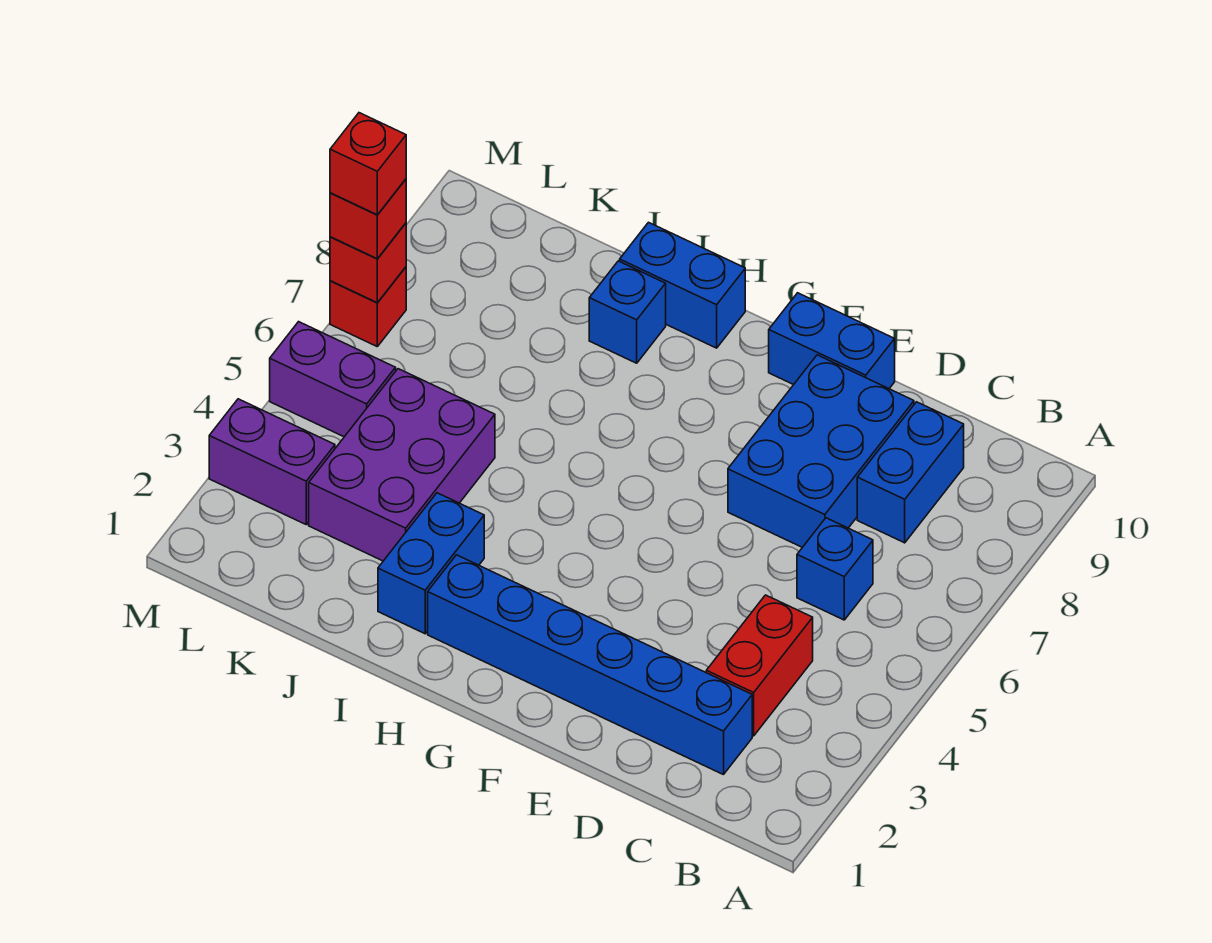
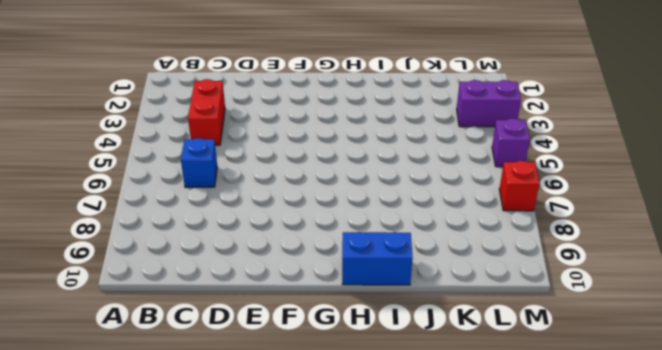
purple 1x1 brick [492,119,530,167] -> purple 1x2 brick [270,322,396,437]
none -> blue 1x6 brick [428,555,752,775]
none -> blue 1x2 brick [857,402,964,543]
none -> blue 2x3 brick [728,355,914,547]

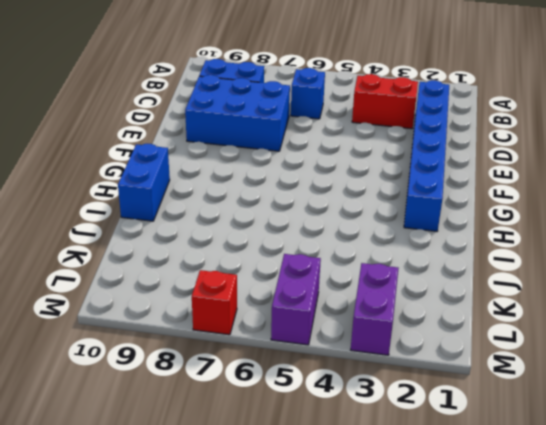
none -> blue 1x2 brick [769,293,895,389]
none -> blue 1x2 brick [378,493,484,634]
none -> blue 1x1 brick [589,261,666,363]

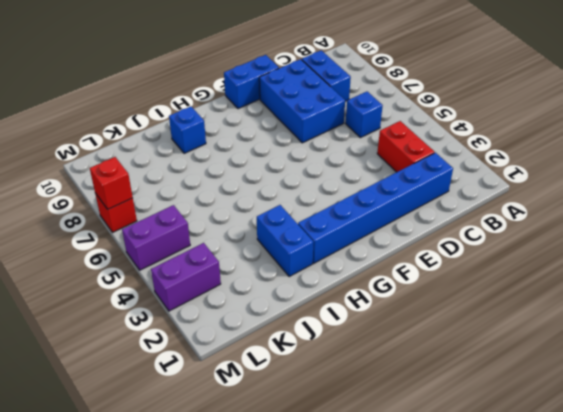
none -> blue 1x2 brick [620,222,745,348]
none -> purple 2x3 brick [309,369,495,561]
none -> red 1x1 brick [330,179,406,259]

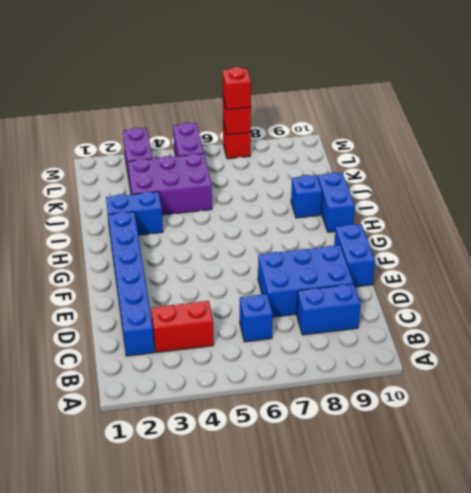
none -> red 1x1 brick [330,113,406,215]

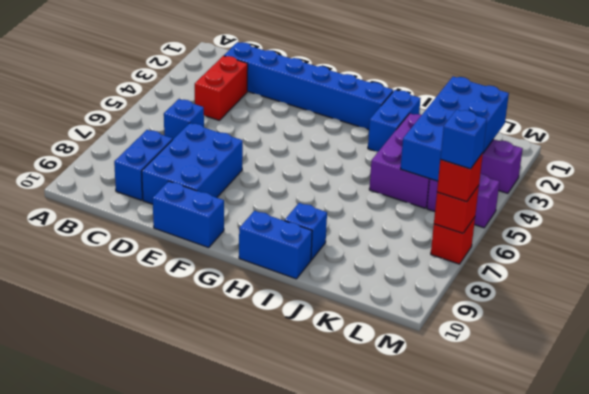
blue 2x4 brick [400,77,509,181] -> none
blue 1x1 brick [440,110,487,169] -> red 1x1 brick [330,113,406,215]

